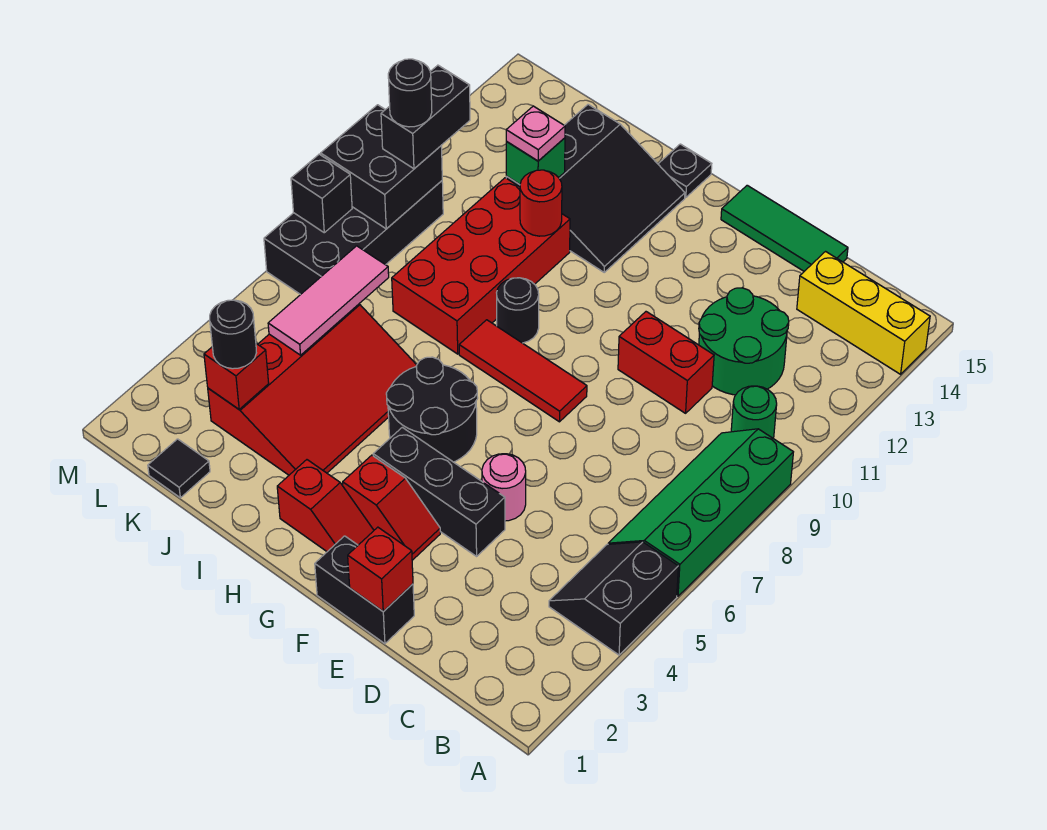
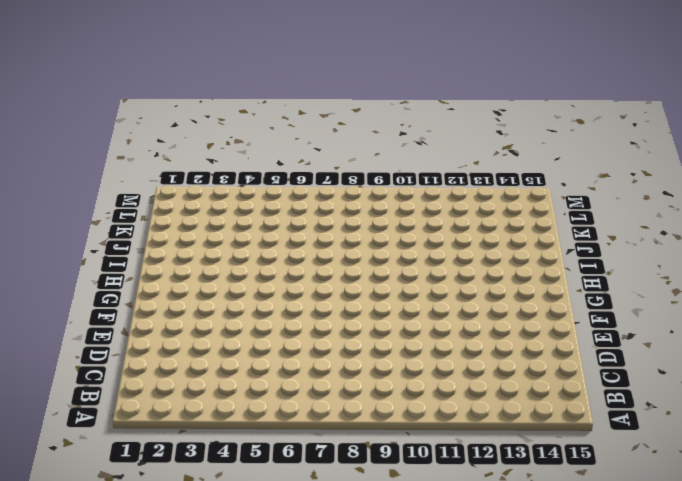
none -> black 2x2 slope [549,542,678,655]
none -> green 2x4 slope [608,429,793,596]
none -> yellow 1x3 brick [797,252,930,374]
none -> green 1x1 round brick [731,386,777,438]

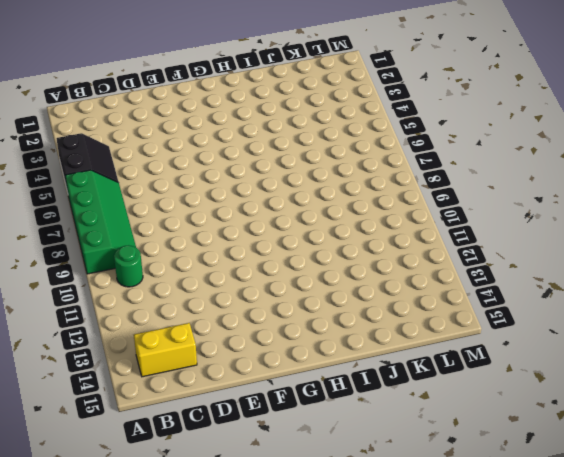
yellow 1x2 brick [134,323,197,377] -> yellow 1x3 brick [797,252,930,374]
none -> green 2x2 round brick [699,288,789,395]
none -> red 1x2 brick [618,312,714,413]
none -> green 1x3 tile [721,185,848,271]
none -> black 1x2 brick [315,536,414,644]

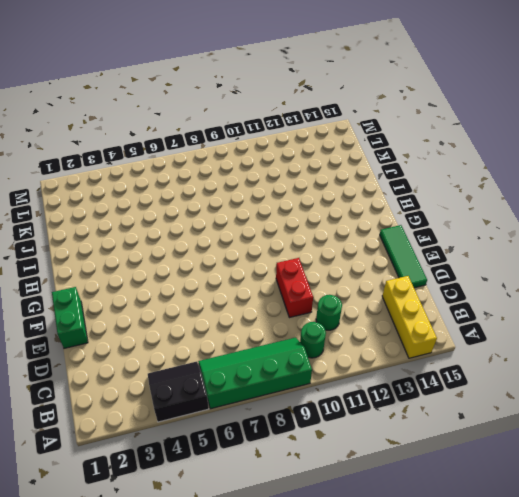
green 1x1 round brick [316,295,342,330] -> green 2x2 round brick [699,288,789,395]
green 1x2 brick [52,287,88,348] -> black 1x2 brick [315,536,414,644]
none -> black 1x3 brick [373,427,505,556]
none -> pink 1x1 round brick [482,454,526,521]
none -> red 1x2 slope [343,455,440,560]
none -> red 1x3 tile [459,320,587,422]

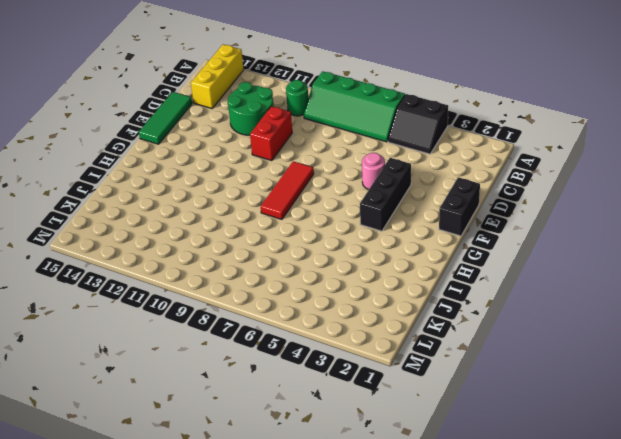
none -> red 1x2 slope [343,455,440,560]
none -> red 1x2 slope [277,460,374,552]
none -> black 2x2 round brick [386,357,478,462]
none -> black 1x1 round brick [497,278,539,343]

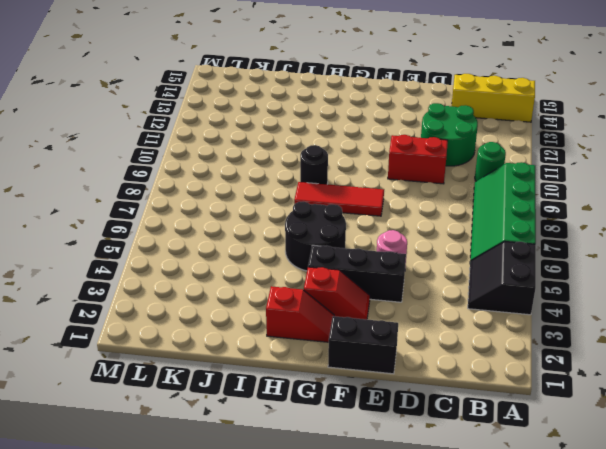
none -> green 1x3 tile [721,185,848,271]
none -> black 3x3 slope [506,104,685,272]
none -> black 1x1 plate [658,144,712,198]
none -> red 3x4 slope [208,304,417,475]

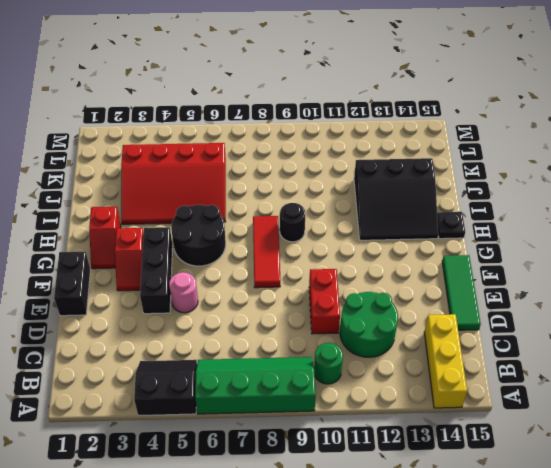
none -> red 2x4 brick [392,178,570,354]
none -> black 1x1 tile [148,439,210,498]
none -> black 2x4 brick [264,181,443,295]
none -> red 1x1 brick [348,527,413,612]

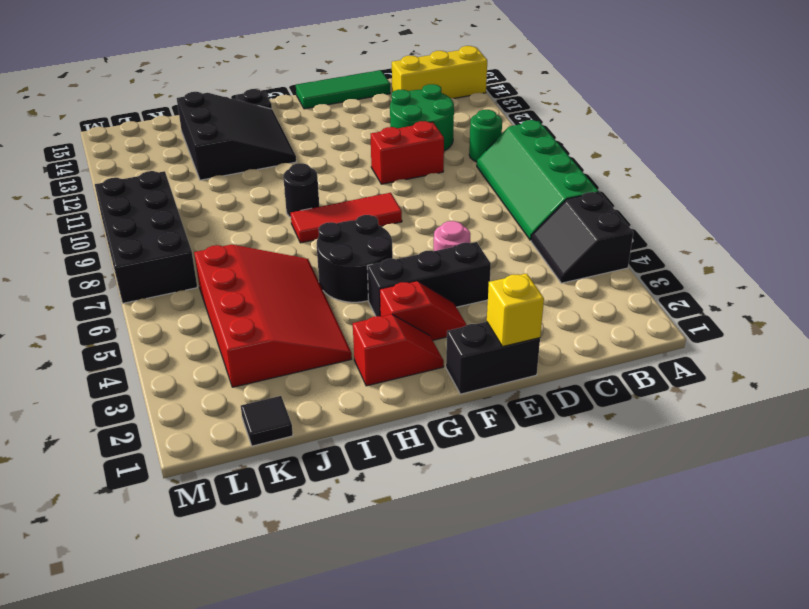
yellow 1x1 brick [487,273,544,347] -> red 1x1 brick [348,527,413,612]
none -> red 2x4 brick [392,178,570,354]
none -> red 1x1 round brick [520,170,562,236]
none -> green 1x1 brick [506,138,565,184]
none -> red 1x1 brick [204,344,269,409]

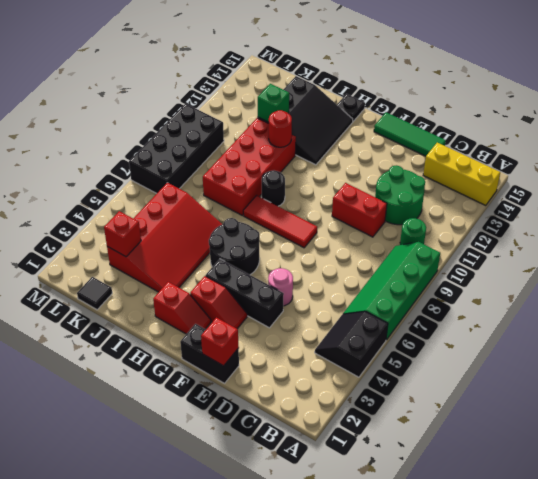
none -> pink 1x3 tile [268,246,389,355]
none -> black 2x2 brick [321,105,442,229]
none -> black 1x1 brick [291,154,352,233]
none -> pink 1x1 plate [506,106,565,161]

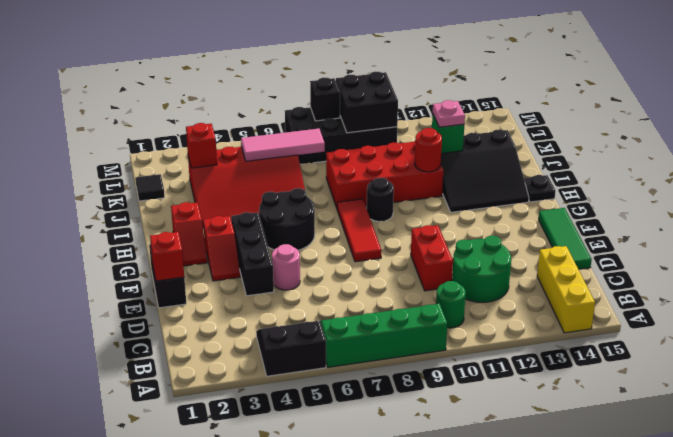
none -> black 1x1 round brick [210,300,256,369]
none -> black 1x2 brick [381,65,470,169]
none -> black 1x1 round brick [388,59,432,127]

